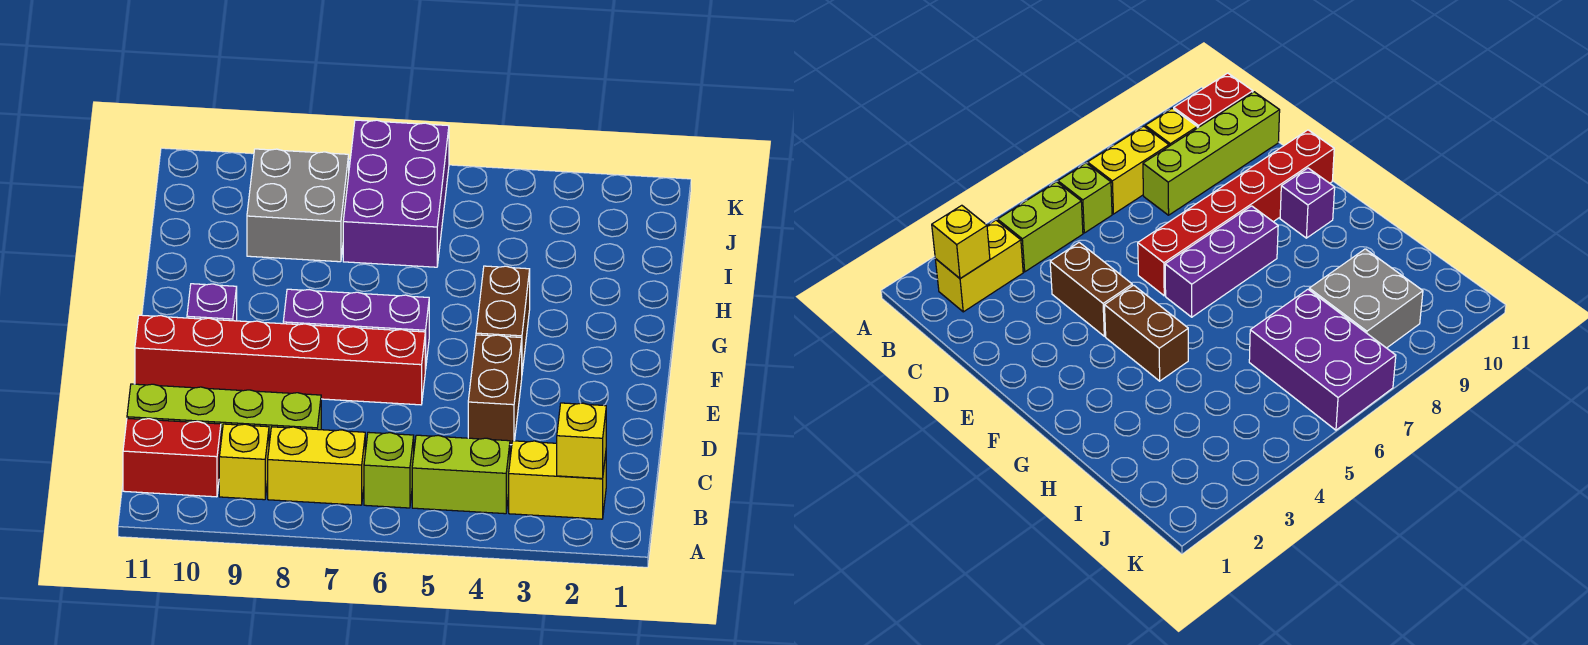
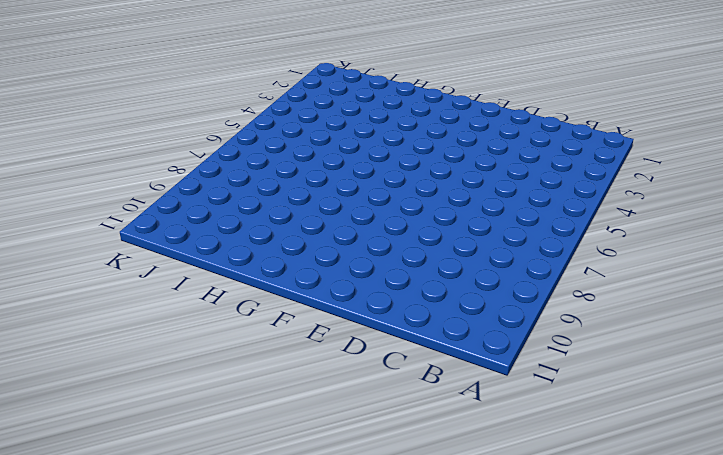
none -> yellow 1x2 brick [509,441,606,519]
none -> lime 1x2 brick [412,435,510,514]
none -> lime 1x1 brick [364,432,414,508]

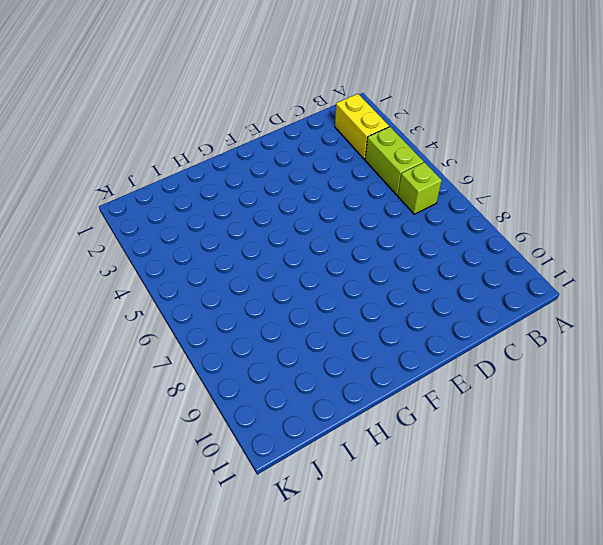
none -> yellow 1x2 brick [268,427,365,505]
none -> yellow 1x1 brick [219,424,269,500]
none -> red 1x2 brick [123,418,221,497]

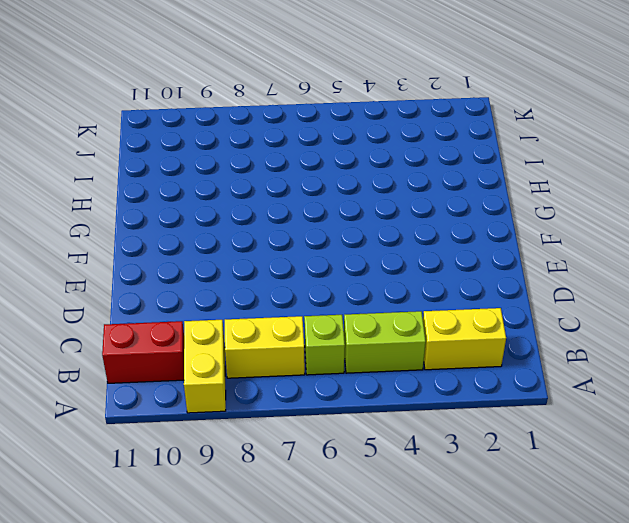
yellow 1x2 brick [184,320,226,413] -> yellow 1x1 brick [219,424,269,500]
none -> lime 1x4 brick [127,384,321,443]
none -> brown 1x2 brick [468,335,522,445]
none -> red 1x6 brick [135,315,425,405]

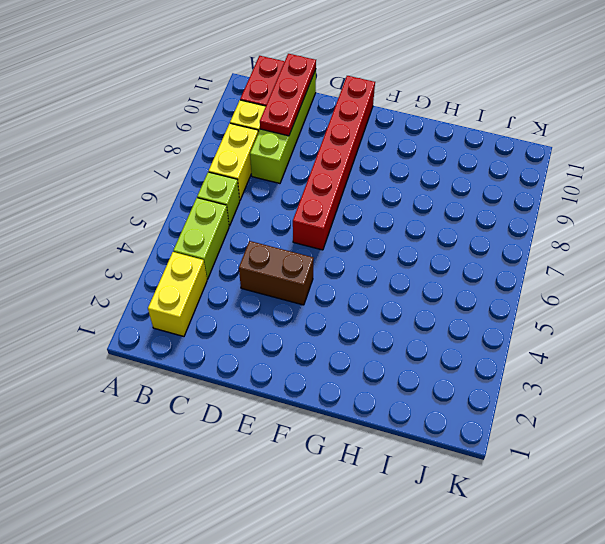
red 1x3 plate [260,54,316,136] -> none
none -> brown 1x2 brick [476,266,530,372]
none -> purple 1x3 brick [283,289,429,370]
none -> purple 1x1 brick [187,284,237,321]

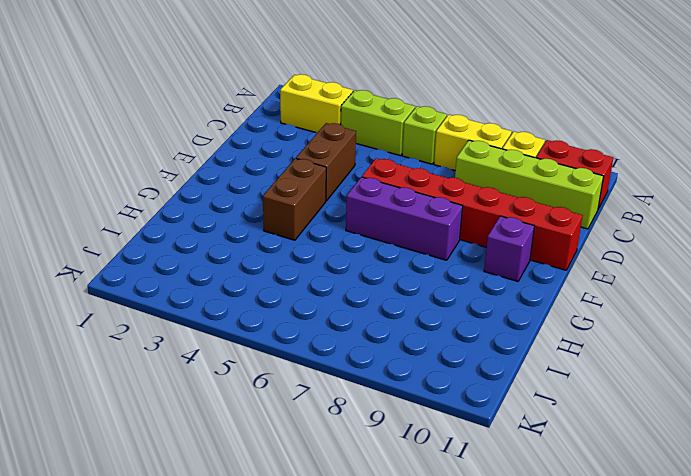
none -> purple 2x3 brick [343,120,449,267]
none -> grey 2x2 brick [247,149,349,262]
none -> yellow 1x1 brick [557,403,606,479]

